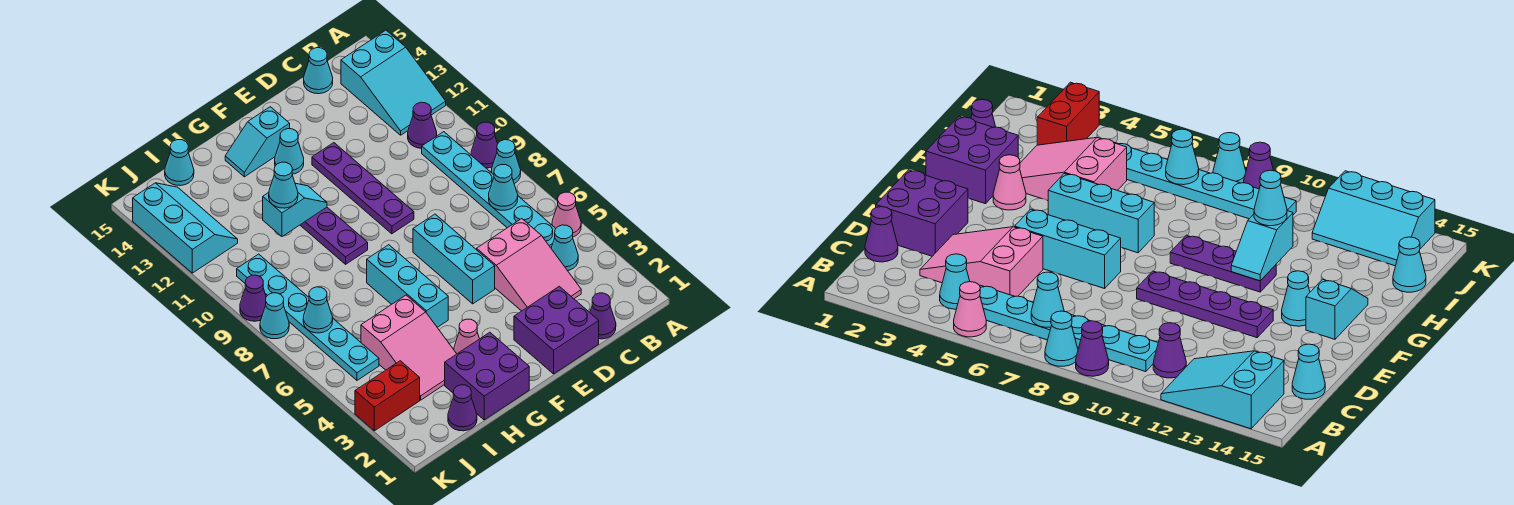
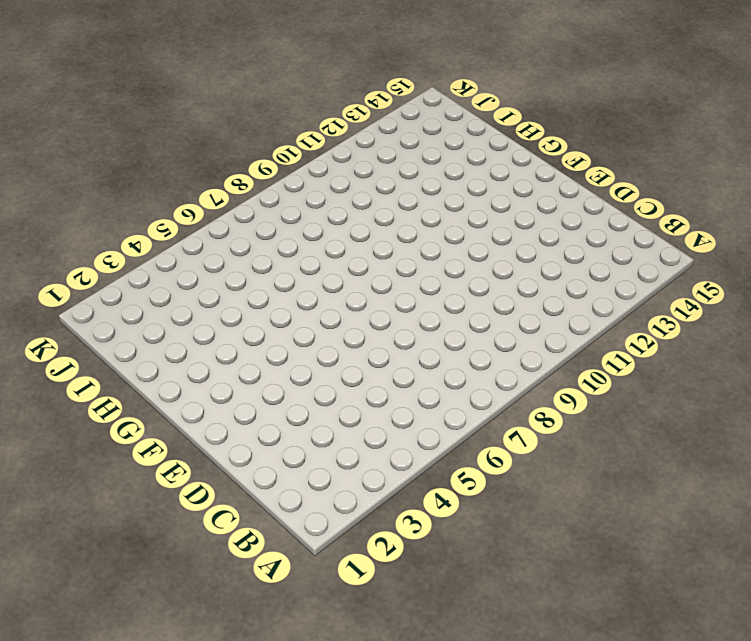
none -> pink 1x1 cone [552,192,581,237]
none -> cyan 1x1 cone [491,140,521,184]
none -> purple 1x1 cone [471,122,498,168]
none -> cyan 2x3 slope [341,30,446,135]

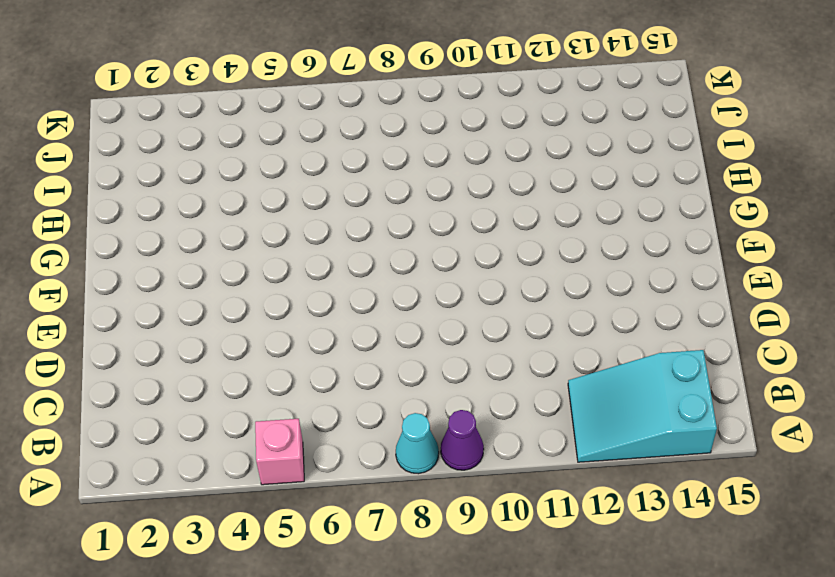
pink 1x1 brick [255,419,304,485] -> pink 1x1 cone [552,192,581,237]
none -> cyan 1x1 cone [551,225,578,271]
none -> cyan 1x6 plate [422,132,556,248]
none -> purple 1x1 cone [408,102,437,148]
none -> purple 1x1 cone [590,293,616,339]

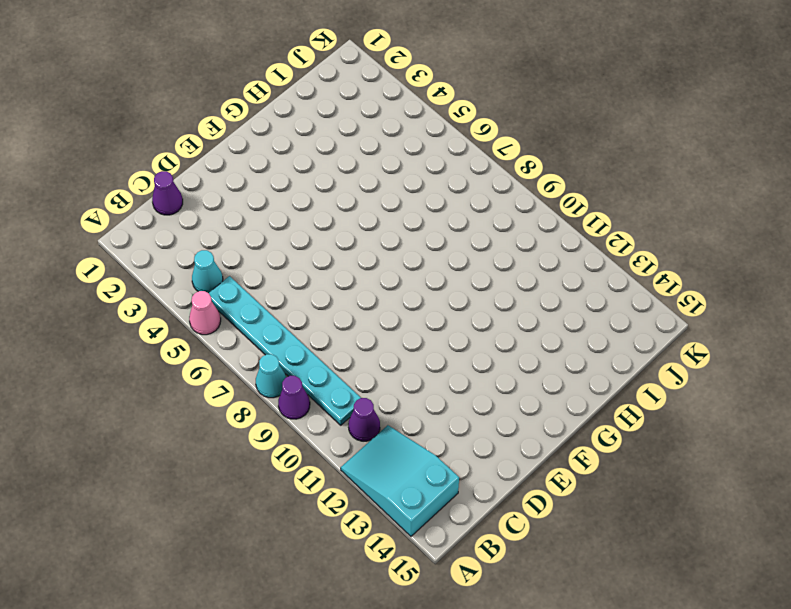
none -> pink 2x3 slope [477,219,581,311]
none -> cyan 1x1 cone [304,48,333,94]
none -> purple 2x2 brick [514,286,599,374]
none -> cyan 1x3 brick [413,214,495,304]

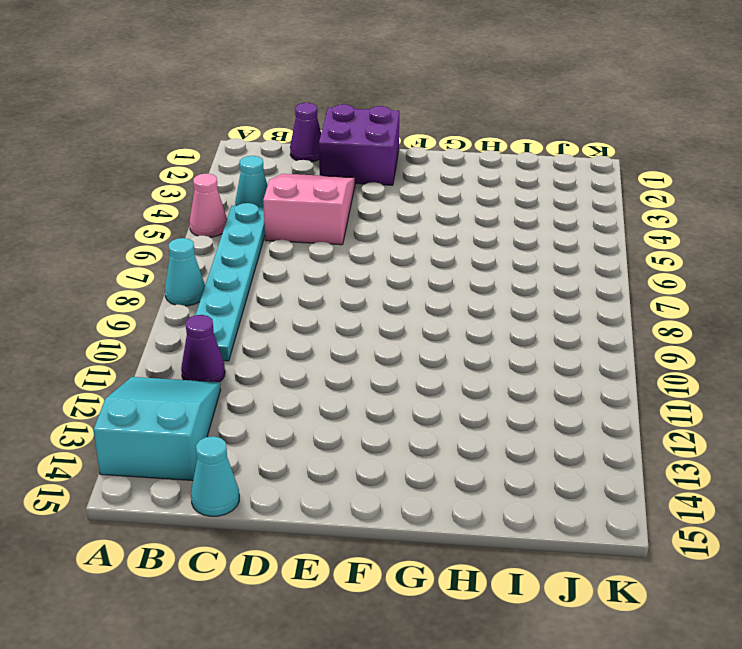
none -> purple 1x1 cone [471,122,498,168]
none -> cyan 1x3 brick [413,214,495,304]
none -> purple 1x4 plate [312,143,414,234]
none -> cyan 1x1 cone [275,129,304,174]

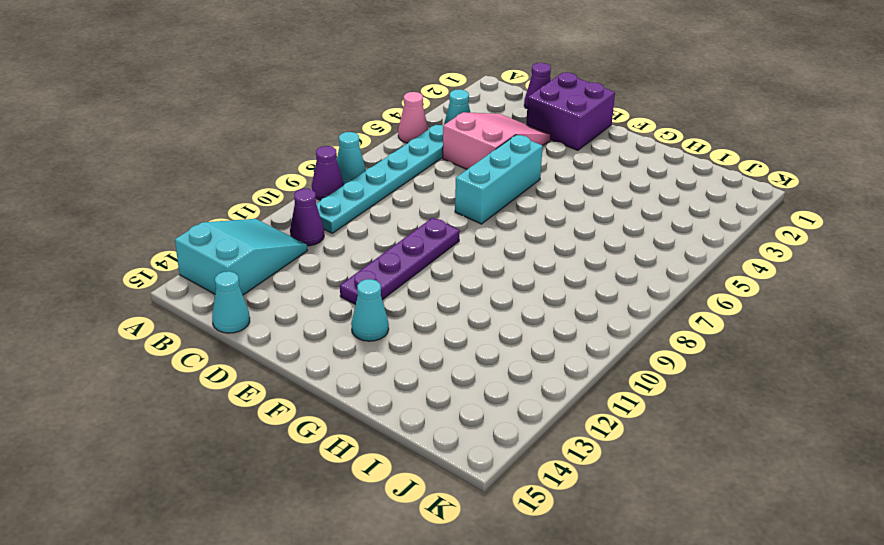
none -> cyan 1x2 slope [225,107,290,177]
none -> purple 2x2 brick [445,332,529,420]
none -> pink 1x1 cone [454,319,479,354]
none -> cyan 1x3 brick [367,245,448,327]

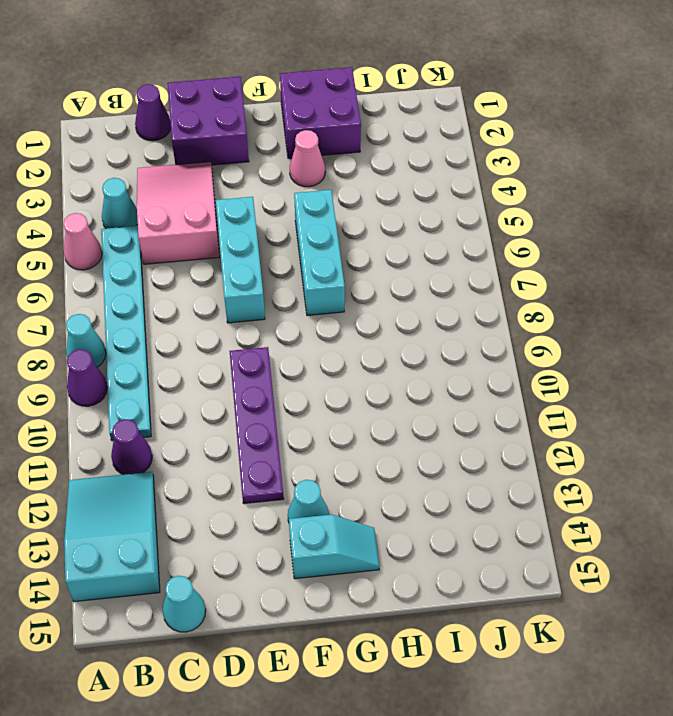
none -> purple 1x3 plate [300,207,368,264]
none -> pink 2x3 slope [361,295,456,400]
none -> purple 1x1 cone [448,385,477,431]
none -> cyan 1x1 cone [165,140,194,186]

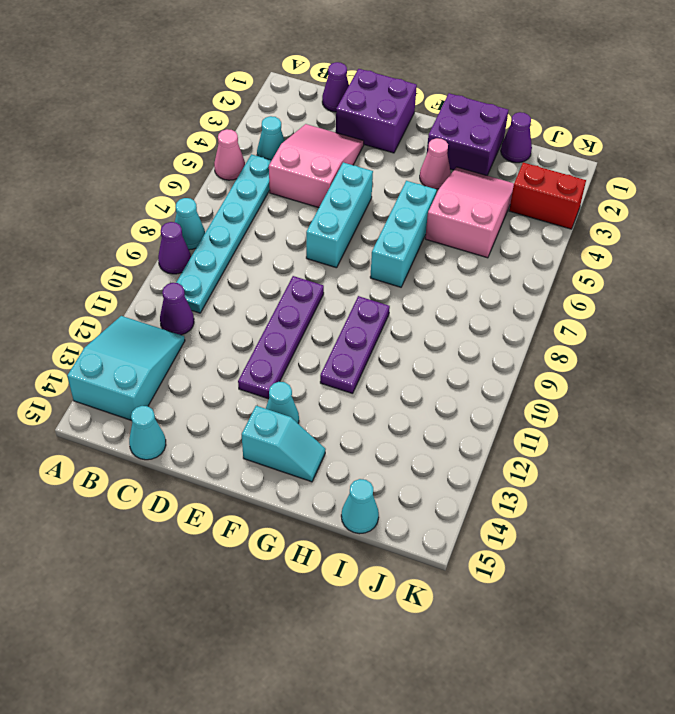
none -> cyan 1x6 plate [237,254,379,380]
none -> cyan 2x3 slope [133,183,238,273]
none -> cyan 1x1 cone [260,293,289,339]
none -> purple 1x1 cone [240,275,266,321]

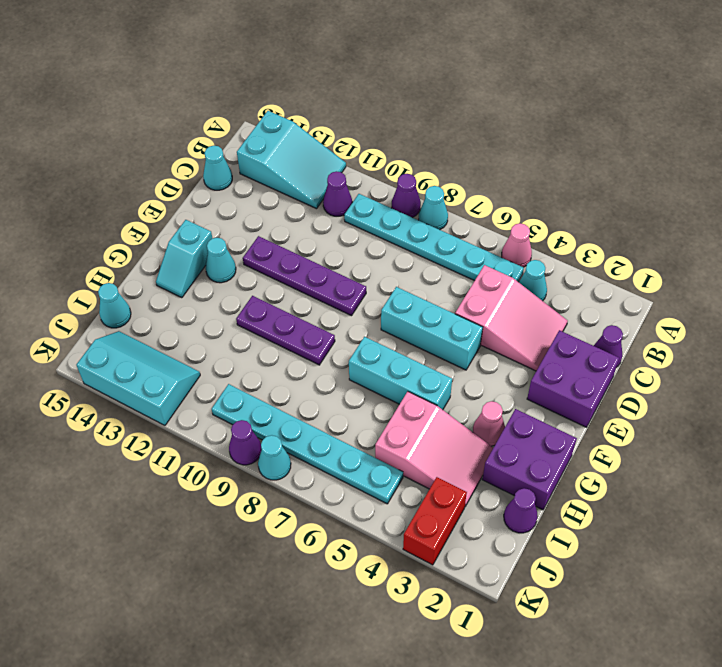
none -> cyan 1x1 cone [489,165,518,210]
none -> cyan 1x2 slope [263,183,327,237]
none -> cyan 1x1 cone [303,287,333,333]
none -> cyan 1x1 cone [269,162,298,208]

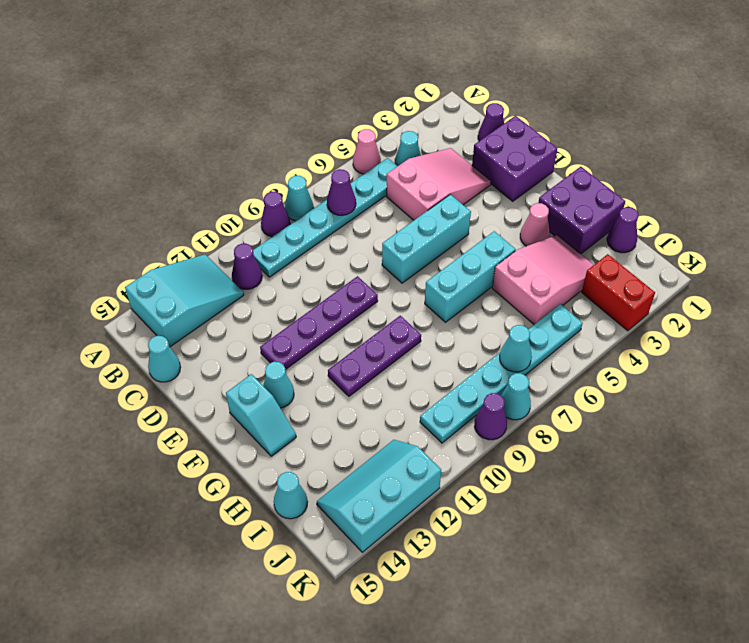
purple 1x1 cone [327,169,356,215] -> cyan 1x1 cone [489,165,518,210]
none -> cyan 1x2 slope [263,183,327,237]
none -> cyan 1x1 cone [269,162,298,208]

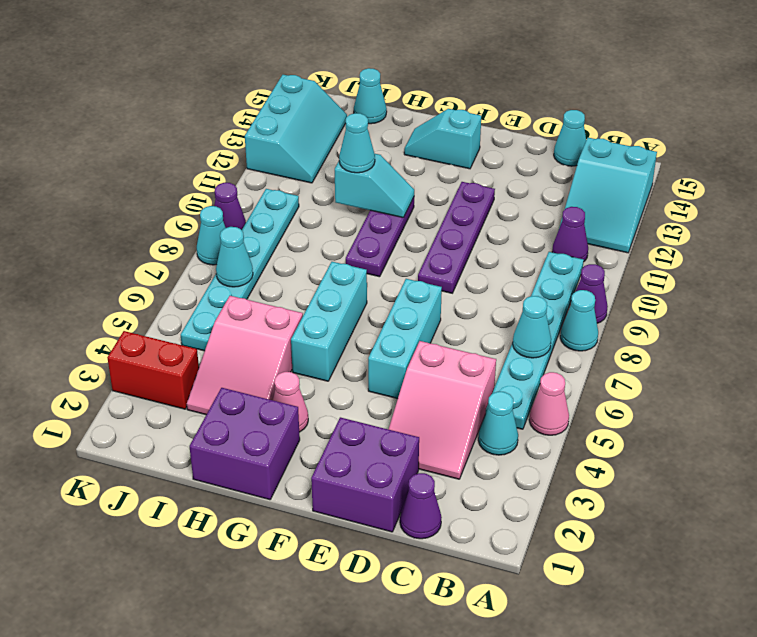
none -> cyan 1x1 cone [275,129,304,174]
none -> purple 1x1 cone [448,385,477,431]

